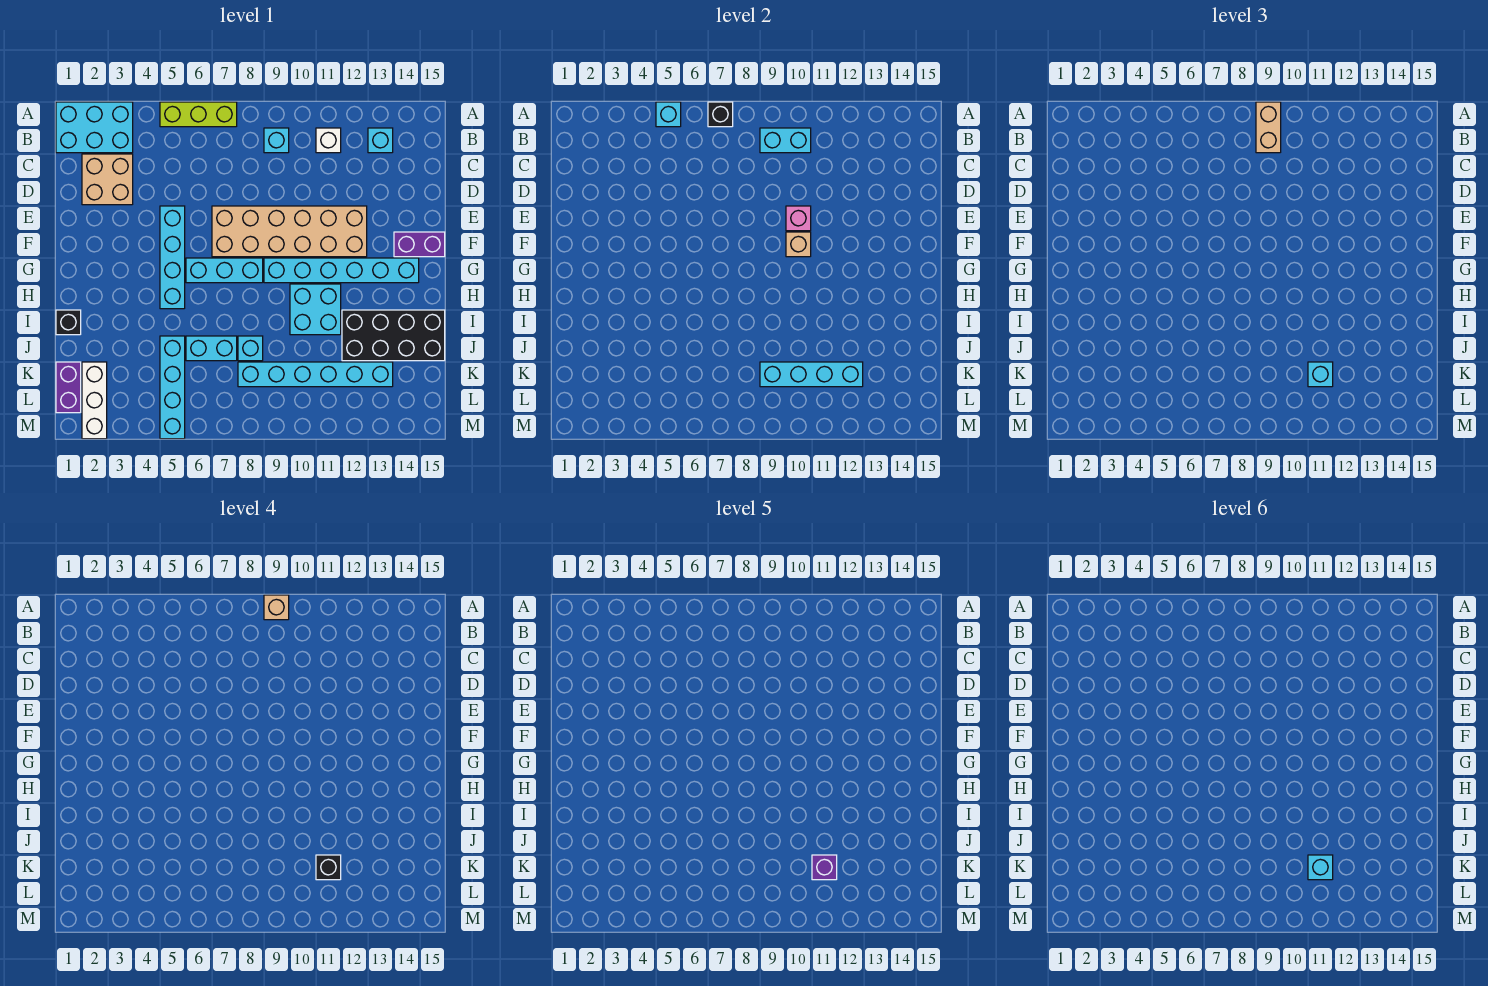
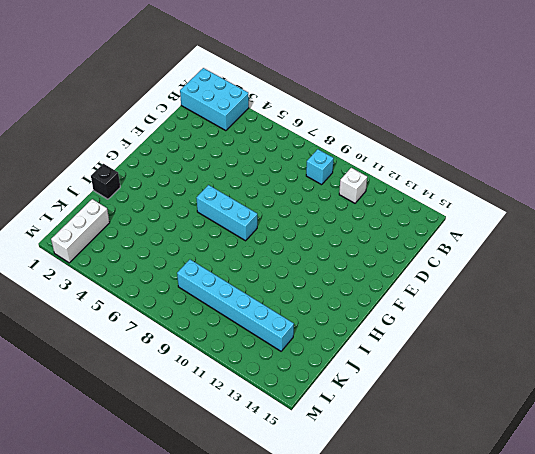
none -> lime 1x3 brick [160,102,237,127]
none -> cyan 1x1 brick [368,128,393,153]
none -> tan 2x2 brick [82,154,133,205]
none -> cyan 1x4 brick [160,206,185,309]

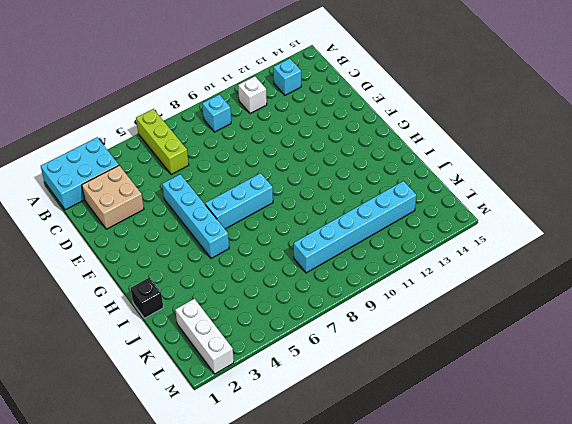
lime 1x3 brick [136,109,189,175] -> lime 1x3 brick turned to [160,102,237,127]
none -> tan 2x6 brick [212,206,367,257]
none -> purple 1x2 brick [394,232,445,257]
none -> cyan 1x6 brick [264,258,419,283]
none -> cyan 2x2 brick [290,284,341,335]

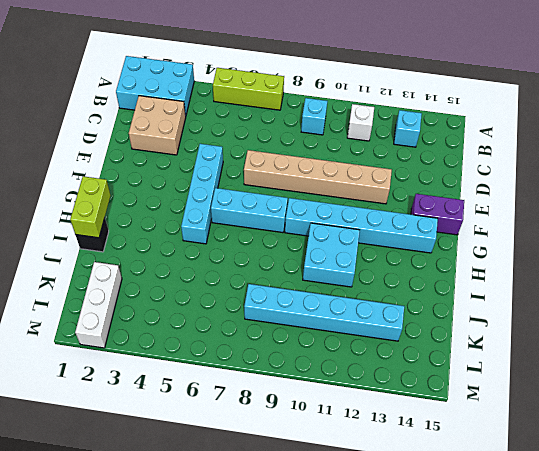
tan 1x6 brick [244,150,392,204] -> tan 2x6 brick [212,206,367,257]
lime 1x2 brick [70,176,111,238] -> none
none -> black 2x4 brick [342,310,445,361]
none -> cyan 1x4 brick [160,336,185,439]
none -> cyan 1x2 brick [186,336,237,361]
none -> cyan 1x1 brick [238,336,263,361]

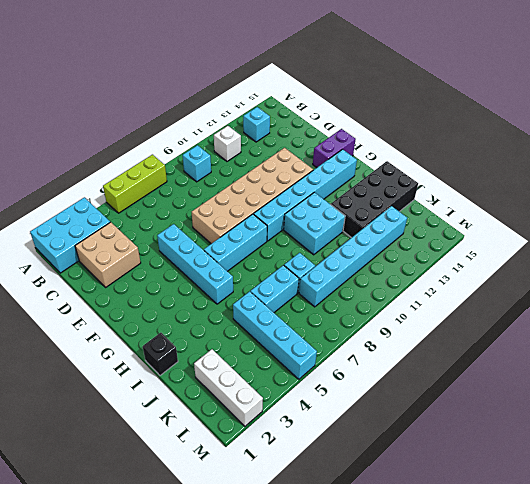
none -> purple 1x2 brick [56,362,81,413]
none -> cyan 1x1 brick [656,102,681,127]
none -> black 1x1 brick [708,102,733,127]
none -> cyan 1x2 brick [760,128,811,153]

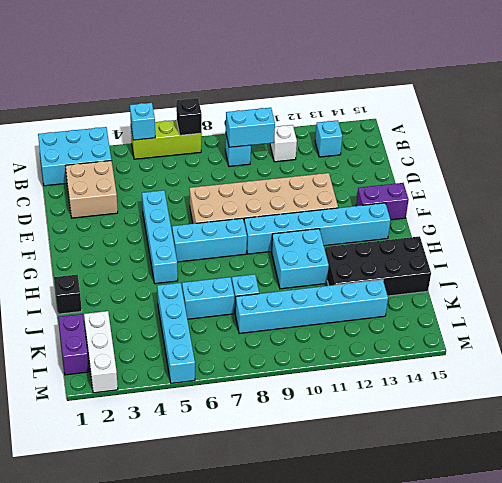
none -> pink 1x1 brick [786,206,811,231]
none -> tan 1x1 brick [786,232,811,257]
none -> cyan 1x4 brick [760,362,863,387]
none -> tan 1x2 brick [1256,102,1281,153]

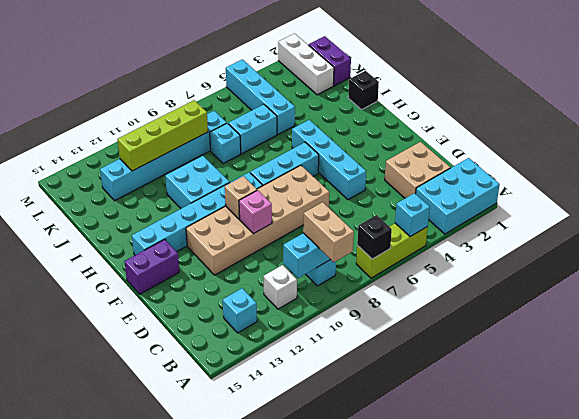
lime 1x4 brick [118,100,208,171] -> cyan 1x4 brick [760,362,863,387]
none -> black 2x4 brick [342,310,445,361]
none -> cyan 1x1 brick [1308,362,1333,387]
none -> tan 1x1 brick [264,595,289,620]
none -> black 1x1 brick [316,855,341,880]

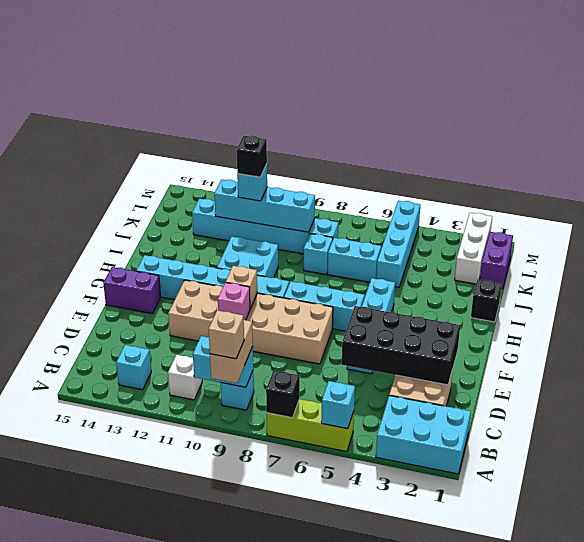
black 2x4 brick [342,306,460,385] -> black 2x4 brick moved to [342,310,445,361]
none -> purple 1x1 brick [812,855,837,880]
none -> cyan 1x1 brick [1308,855,1333,880]

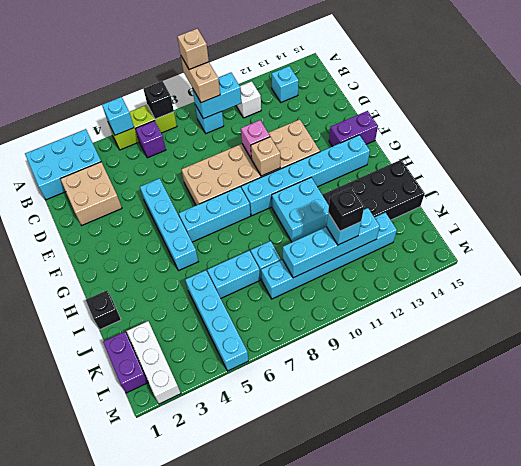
purple 1x1 brick [136,121,166,158] -> purple 1x1 brick moved to [812,855,837,880]
none -> cyan 1x1 brick [1308,855,1333,880]

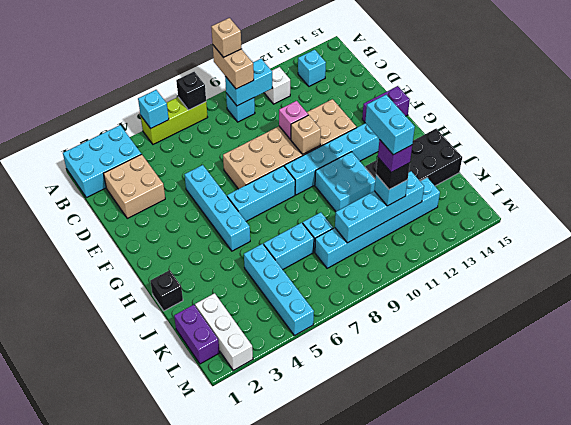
cyan 1x2 brick [365,95,415,155] -> cyan 1x1 brick [1308,855,1333,880]

